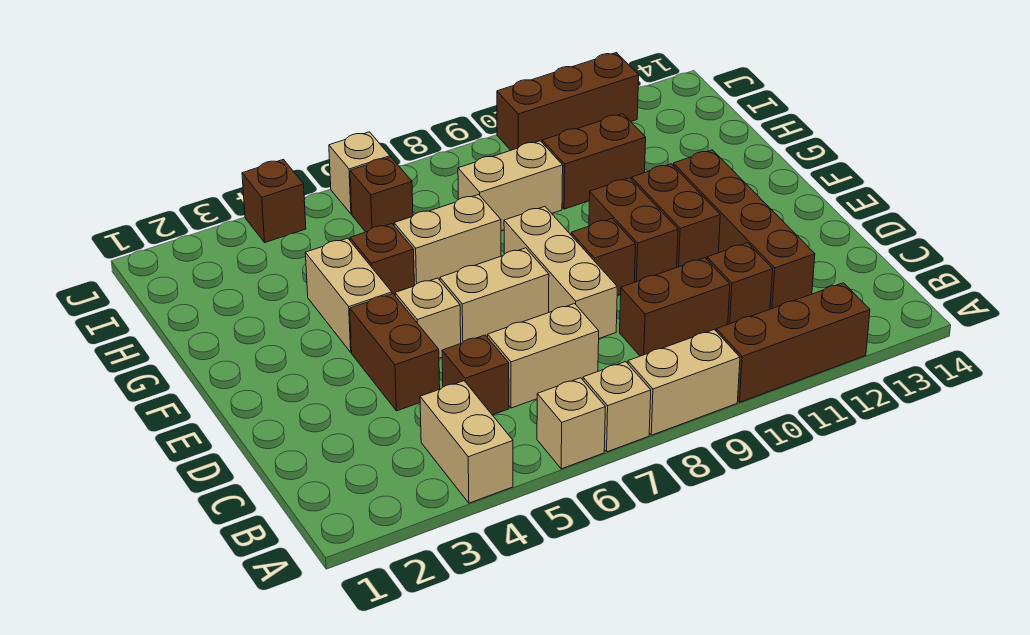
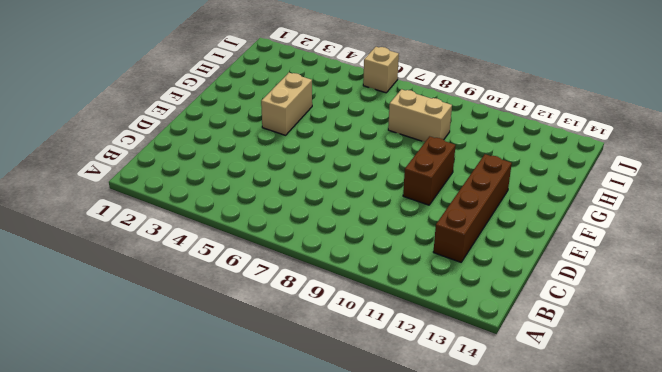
none -> tan 1x2 brick [420,381,513,503]
none -> tan 1x1 brick [537,378,605,469]
none -> tan 1x1 brick [583,362,651,452]

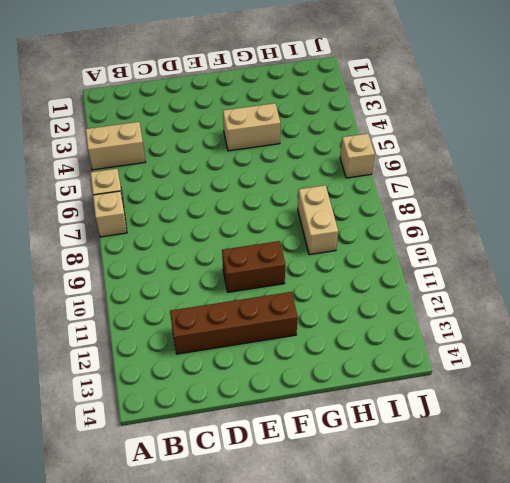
none -> tan 1x2 brick [628,330,740,435]
none -> brown 1x3 brick [716,283,870,402]
none -> brown 1x1 brick [442,335,509,415]

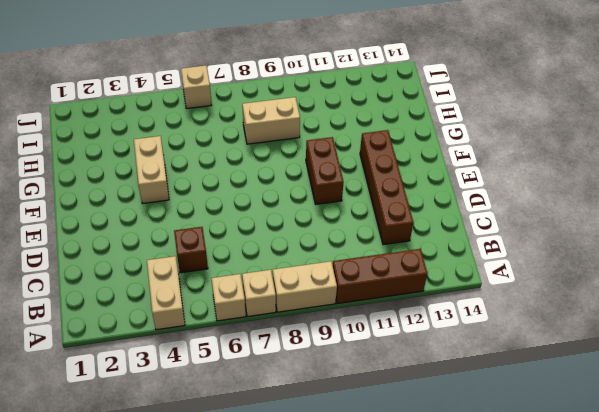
none -> tan 1x2 brick [488,304,599,408]
none -> brown 1x2 brick [620,258,730,356]
none -> brown 1x1 brick [707,243,773,324]

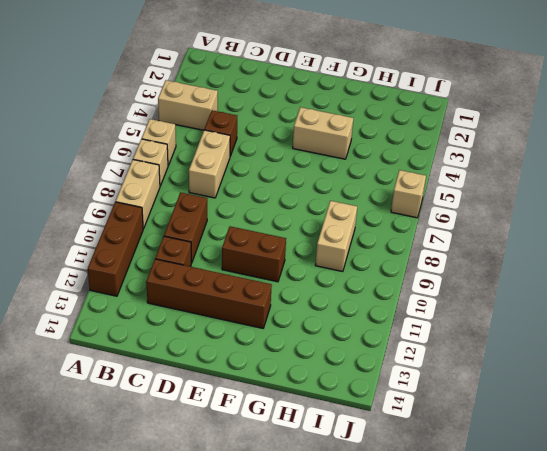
none -> brown 1x2 brick [350,293,440,411]
none -> tan 1x3 brick [504,207,617,338]
none -> tan 1x1 brick [395,278,461,358]

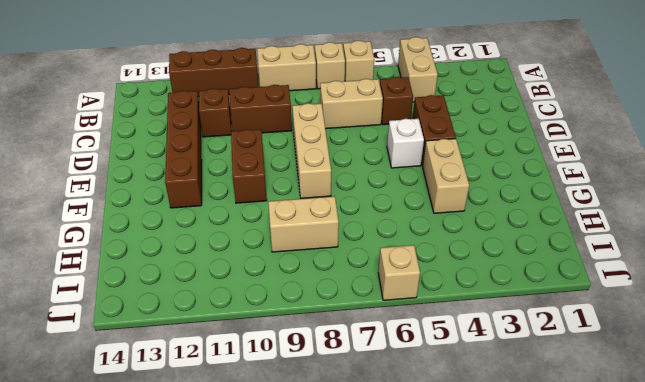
white 1x1 brick [387,119,424,168] -> tan 1x1 brick [395,278,461,358]
none -> tan 1x2 brick [440,248,549,343]
none -> brown 1x1 brick [571,218,636,295]
none -> brown 1x2 brick [632,164,720,267]

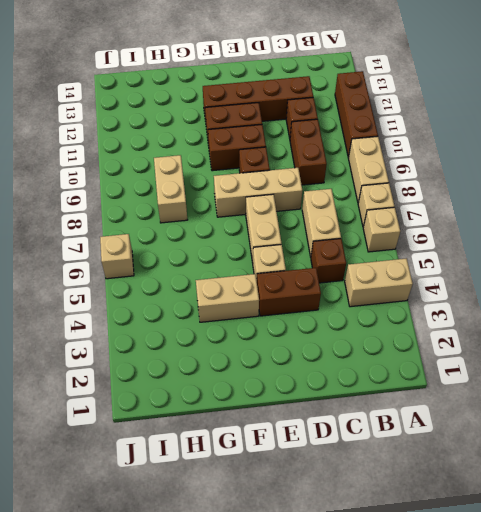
none -> brown 1x1 brick [350,224,414,295]
none -> tan 1x2 brick [394,195,501,286]
none -> brown 1x2 brick [542,114,646,209]

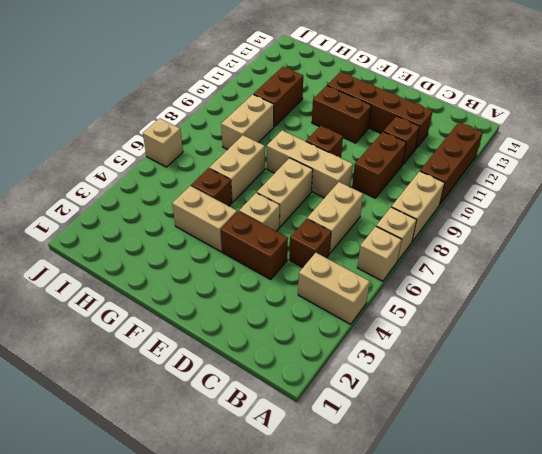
none -> brown 1x2 brick [589,178,678,282]
none -> brown 1x1 brick [350,157,413,232]
none -> brown 1x1 brick [242,160,306,242]

